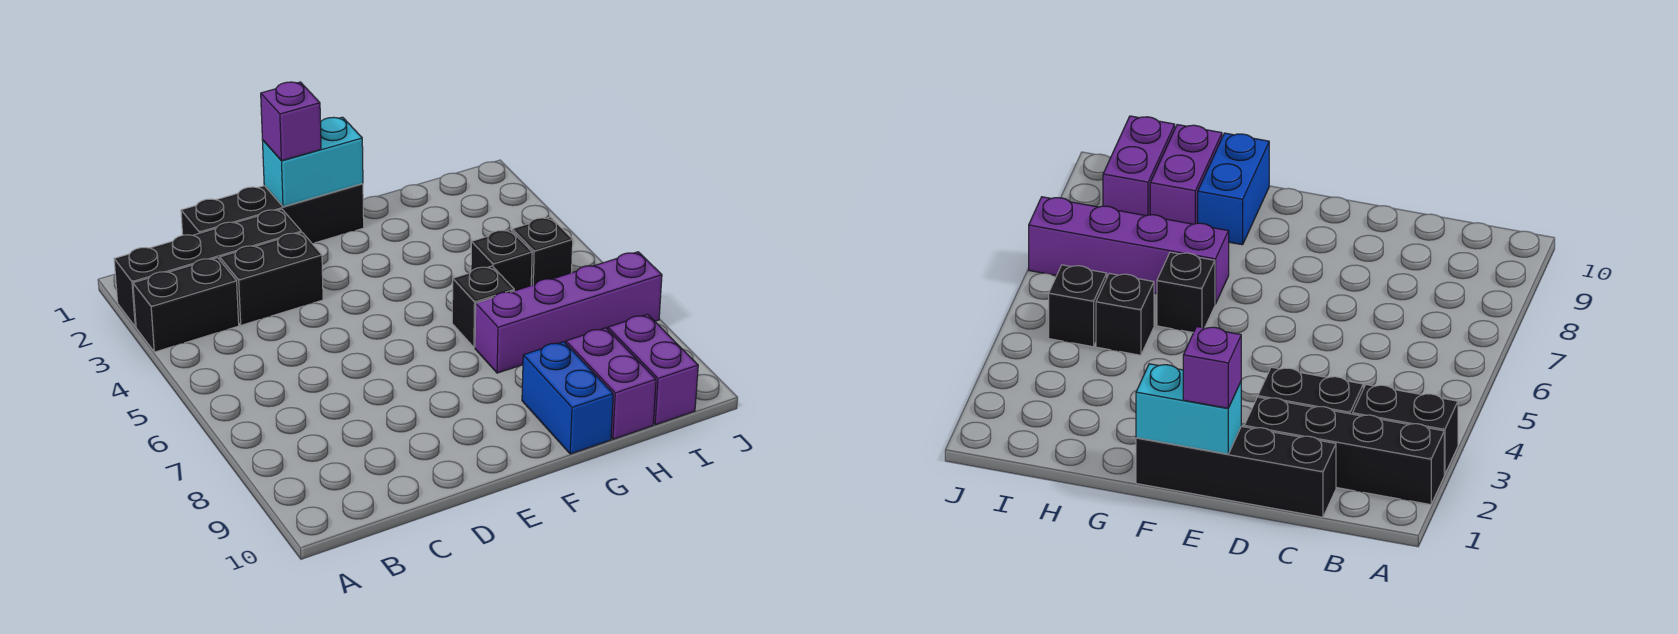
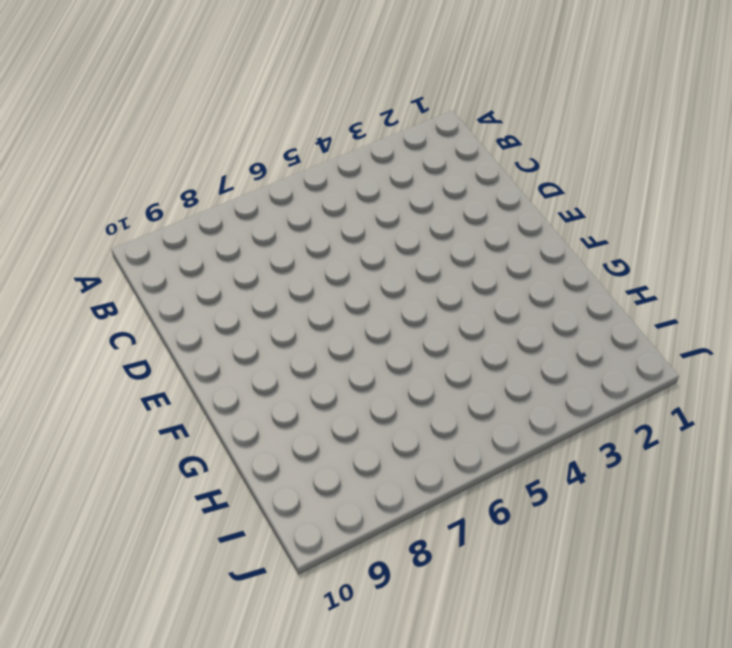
none -> black 1x4 brick [114,209,301,327]
none -> black 1x2 brick [133,258,239,352]
none -> black 1x4 brick [181,184,364,243]

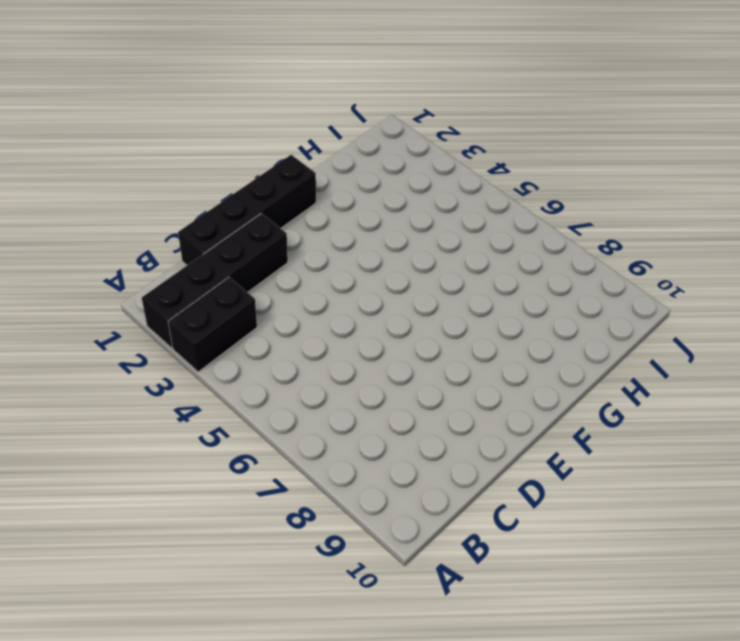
none -> black 1x2 brick [220,232,323,325]
none -> black 1x1 brick [452,266,514,347]
none -> purple 1x4 brick [475,252,662,373]

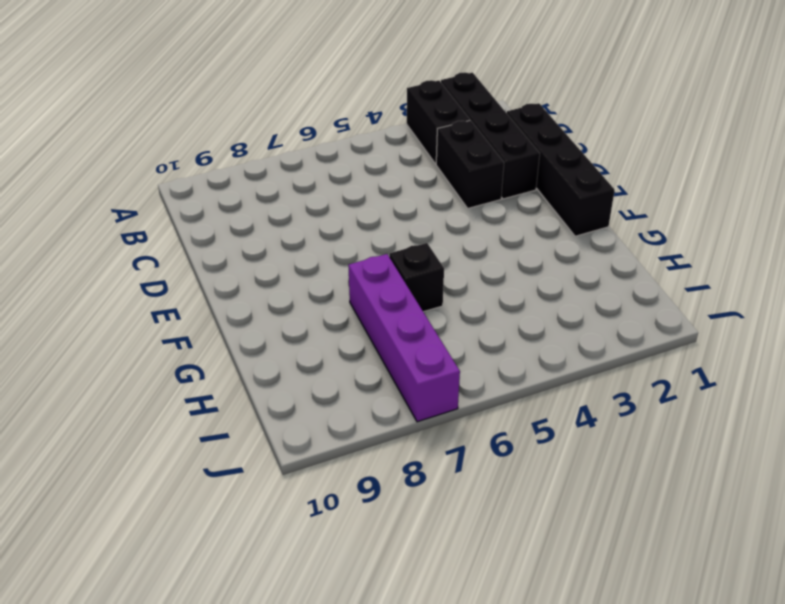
none -> blue 1x2 brick [522,342,613,454]
none -> black 1x1 brick [471,230,532,291]
none -> purple 1x2 brick [566,328,656,439]

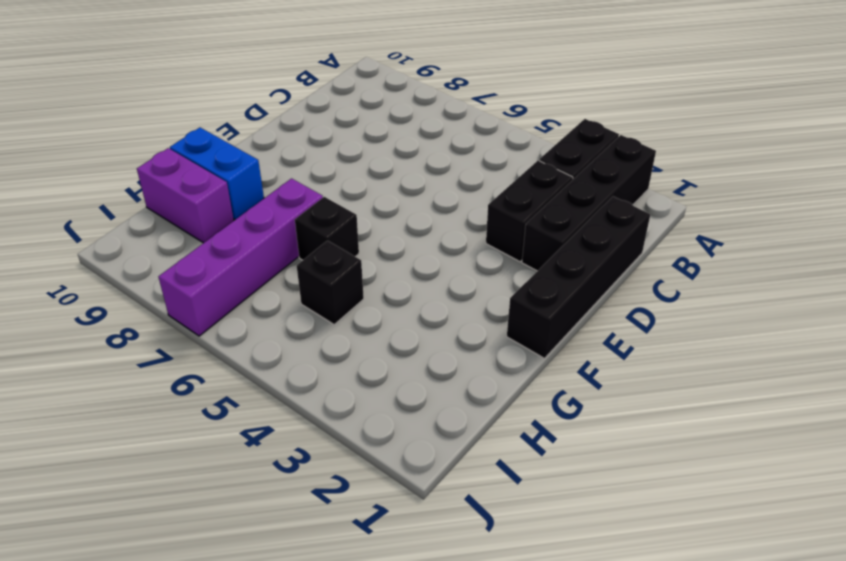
none -> black 1x1 brick [512,217,573,285]
none -> purple 1x2 brick [608,314,698,425]
none -> cyan 1x2 brick [262,117,363,207]

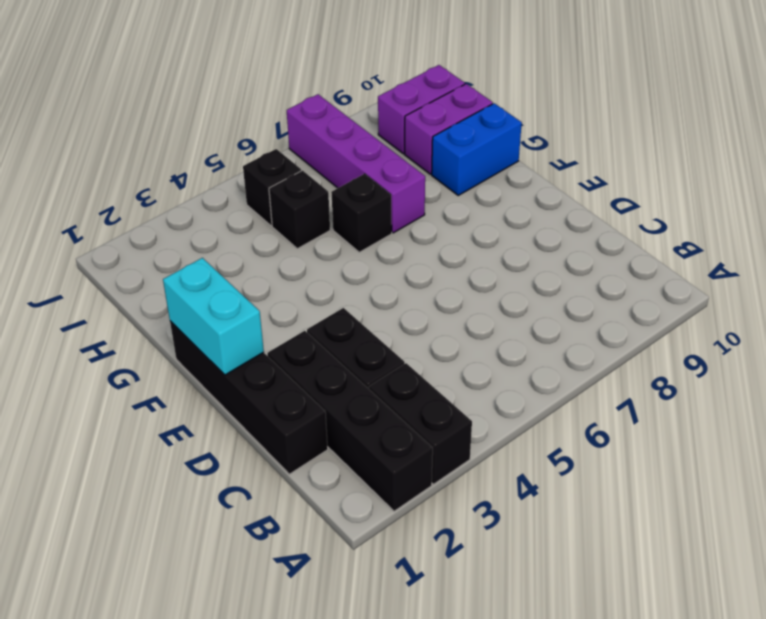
none -> purple 1x1 brick [261,82,321,161]

